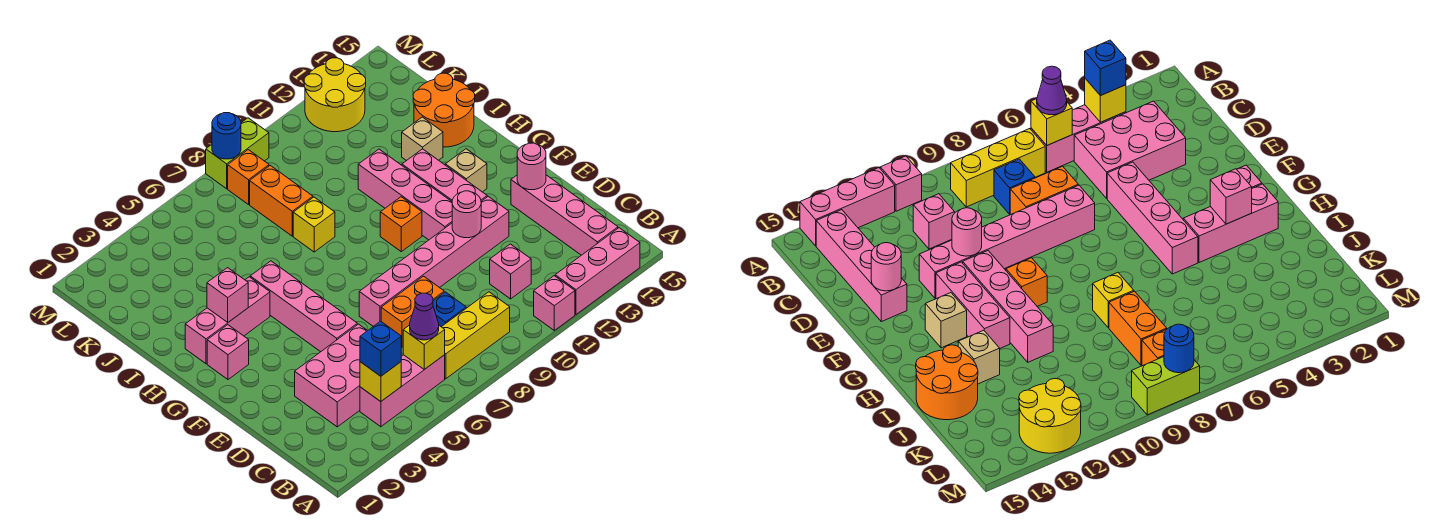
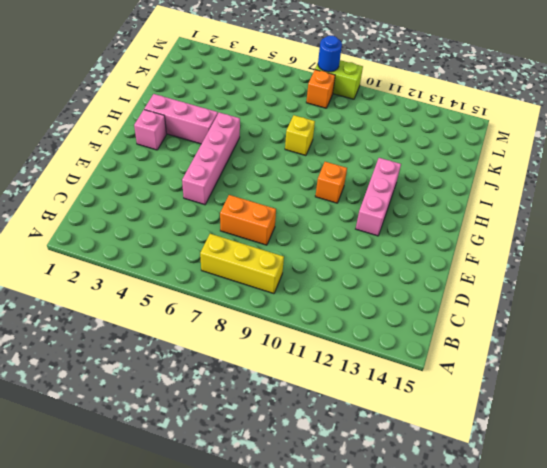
none -> pink 1x1 brick [534,276,575,330]
none -> pink 1x3 brick [555,228,640,314]
none -> pink 1x3 brick [360,355,445,427]
none -> pink 1x4 brick [511,175,618,255]

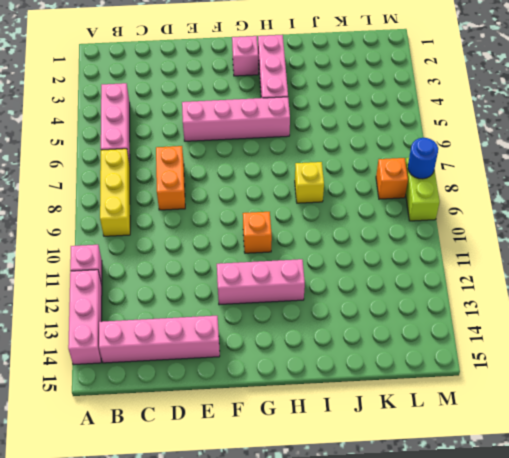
none -> pink 2x3 brick [295,324,367,427]
none -> blue 1x1 brick [433,292,466,327]
none -> pink 1x1 brick [490,244,531,299]
none -> pink 1x6 brick [359,196,509,326]

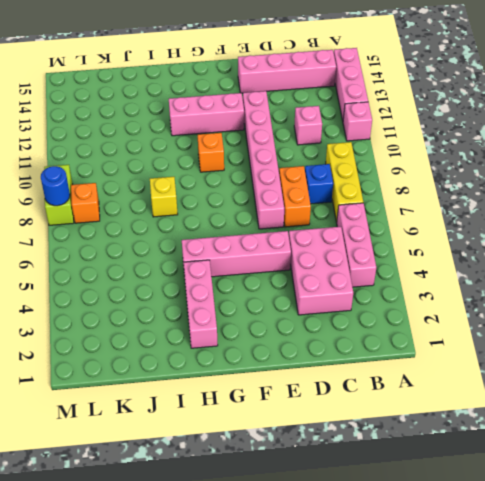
none -> pink 1x4 brick [358,149,452,240]
none -> pink 1x1 brick [207,325,249,379]
none -> tan 1x1 brick [445,149,487,192]
none -> tan 1x1 brick [402,117,443,161]

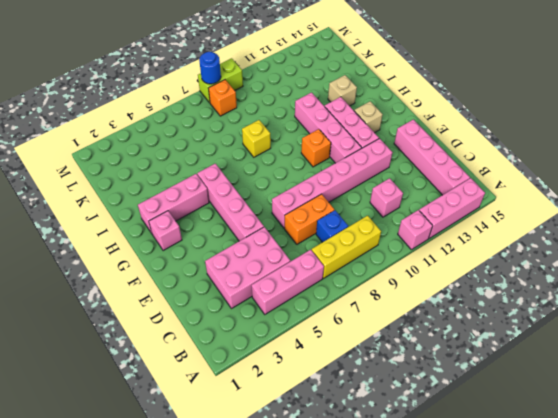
none -> orange 2x2 round brick [413,73,475,147]
none -> orange 1x2 brick [250,166,313,236]
none -> yellow 2x2 round brick [304,58,366,132]
none -> yellow 1x1 brick [360,362,401,401]

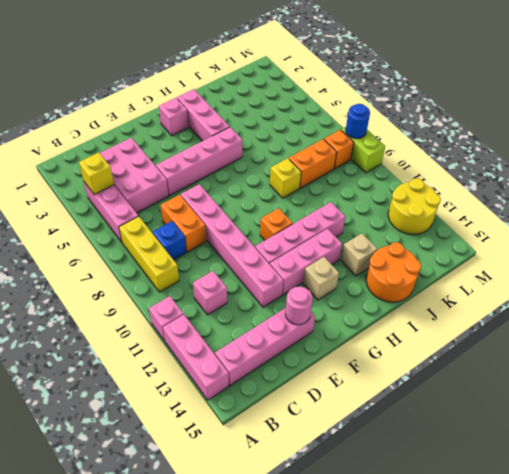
none -> yellow 1x1 brick [403,325,445,369]
none -> pink 1x1 round brick [452,191,481,238]
none -> pink 1x1 brick [207,268,248,322]
none -> blue 1x1 brick [360,321,401,376]

